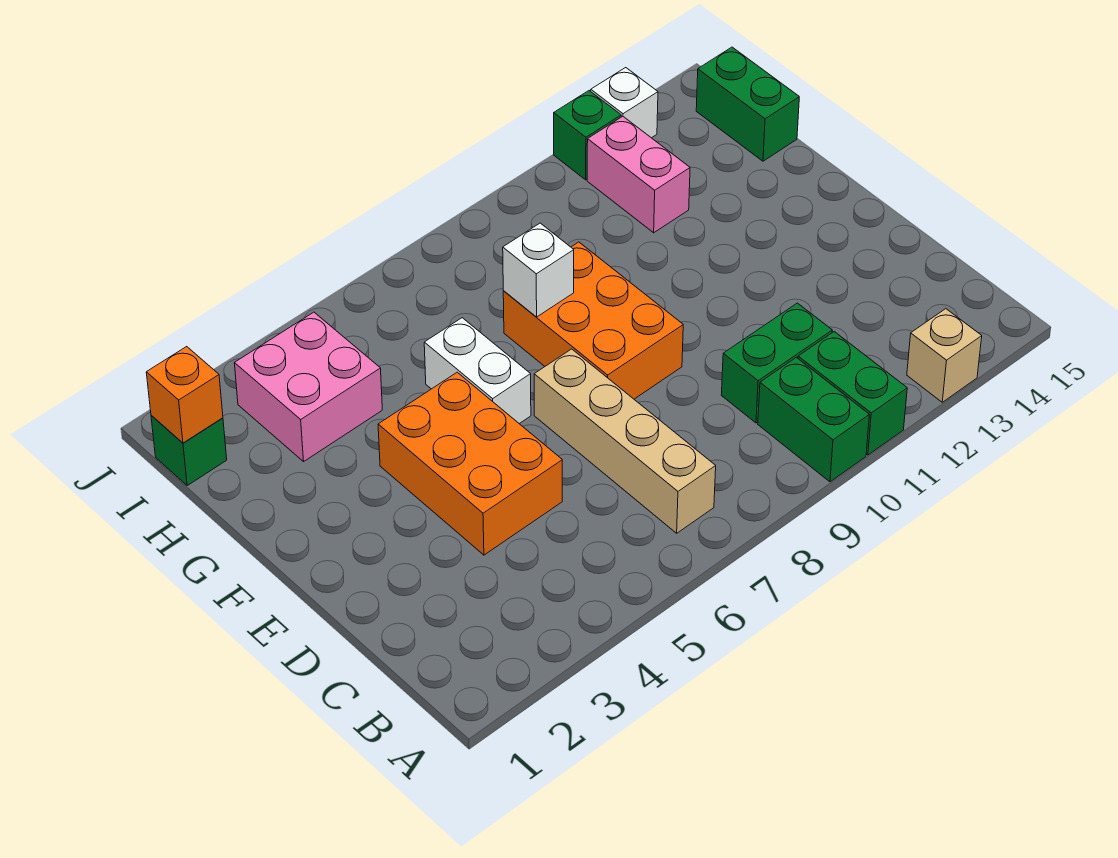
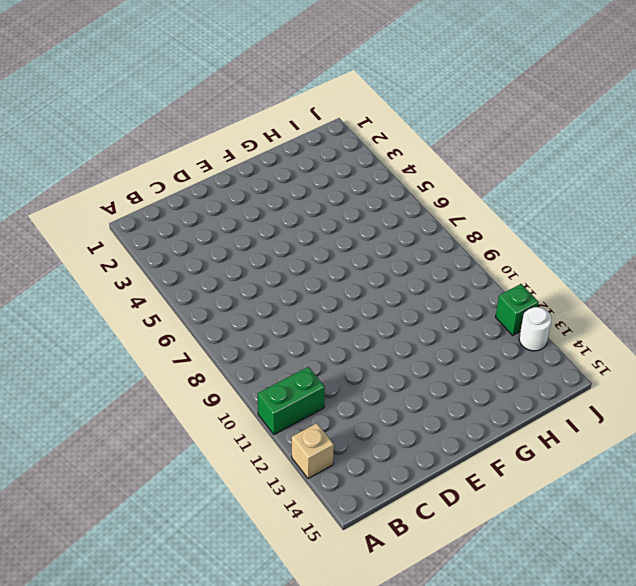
white 1x1 round brick [519,307,552,351] -> white 1x1 brick [591,68,658,138]
none -> green 1x2 brick [758,357,869,482]
none -> tan 1x4 brick [534,349,716,533]
none -> green 1x2 brick [721,303,832,423]

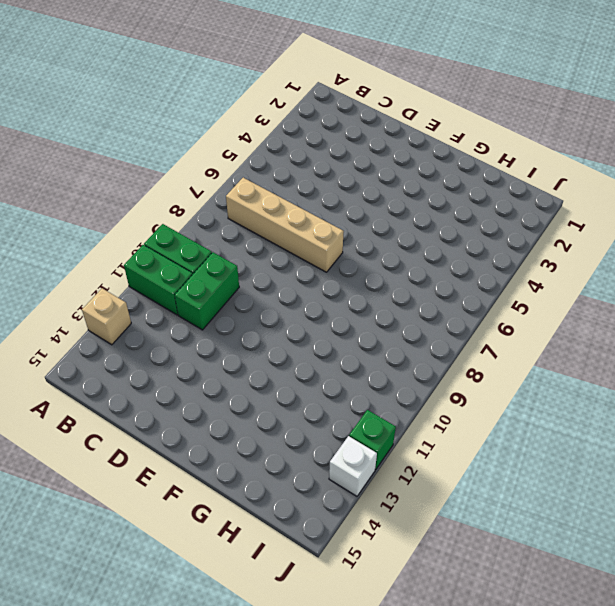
none -> orange 2x3 brick [378,372,562,555]
none -> orange 2x3 brick [503,242,683,399]
none -> white 1x2 brick [424,318,531,424]

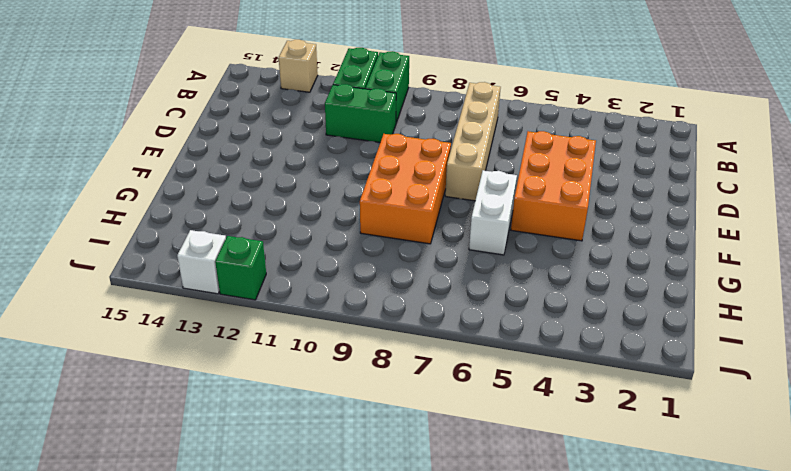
none -> pink 2x2 brick [234,312,382,462]
none -> pink 1x2 brick [587,116,690,233]
none -> green 1x2 brick [696,47,799,161]

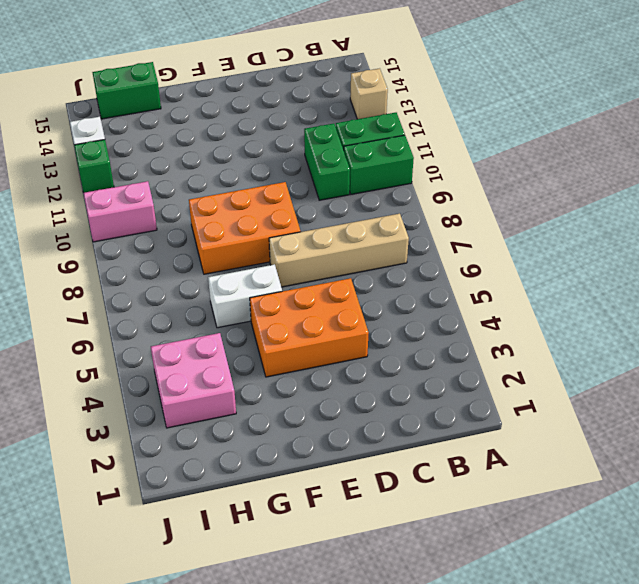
pink 1x2 brick [84,181,157,242] -> pink 1x2 brick moved to [587,116,690,233]
none -> green 1x1 brick [151,416,227,485]
none -> white 1x1 brick [503,223,574,317]
none -> orange 1x1 brick [146,347,223,443]

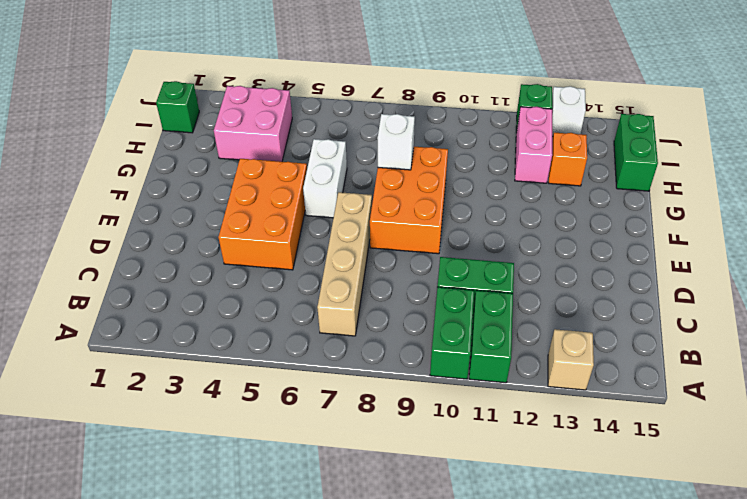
orange 1x1 brick [549,133,587,186] -> orange 1x1 brick moved to [146,347,223,443]

